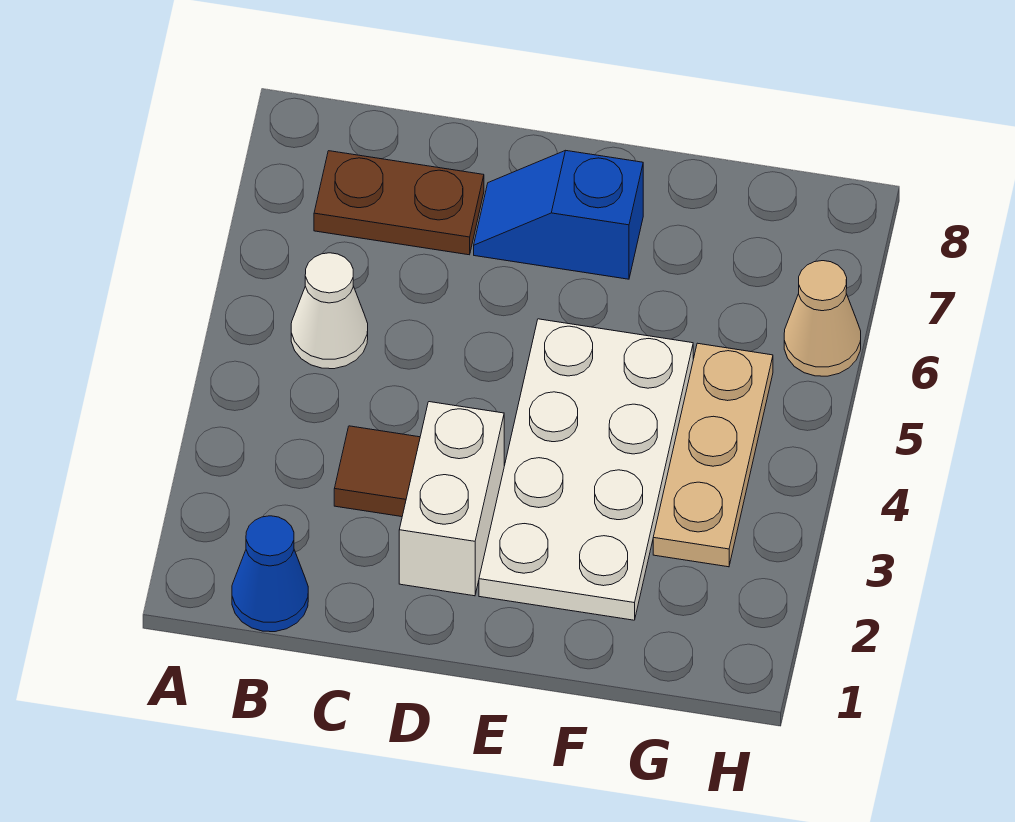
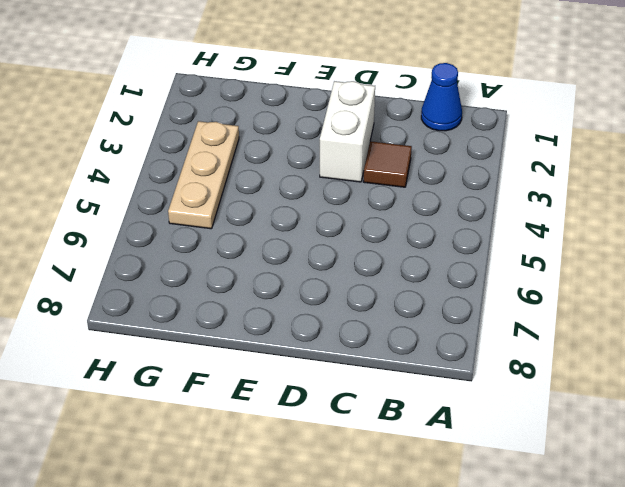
none -> white 1x1 cone [291,253,368,369]
none -> brown 1x2 plate [314,151,484,255]

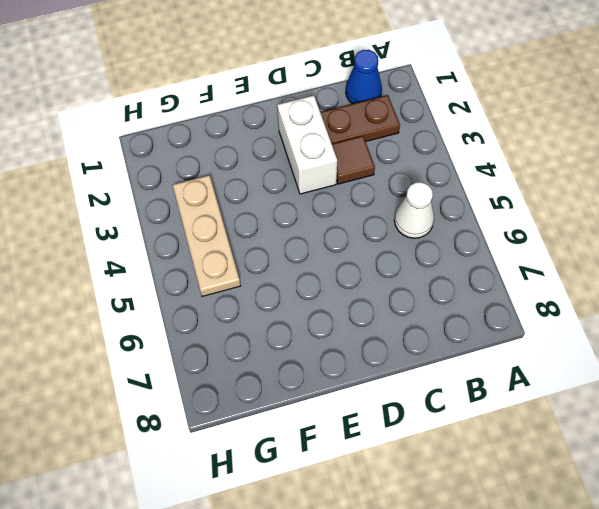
brown 1x2 plate [320,95,400,144] -> brown 1x2 plate moved to [314,151,484,255]
none -> blue 1x2 slope [474,150,643,279]
none -> white 2x4 plate [479,319,693,620]

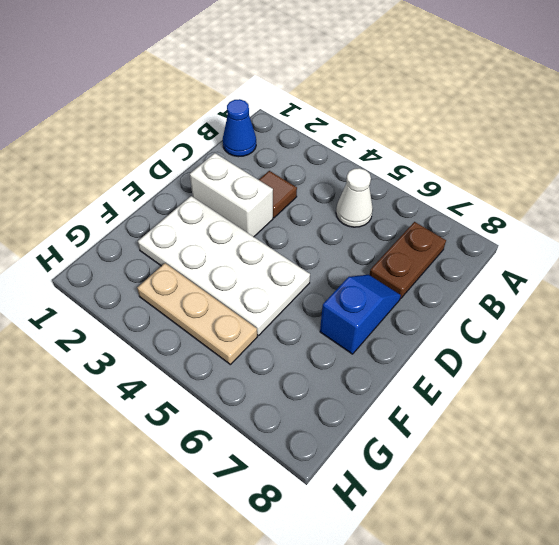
none -> tan 1x1 cone [784,261,861,376]

